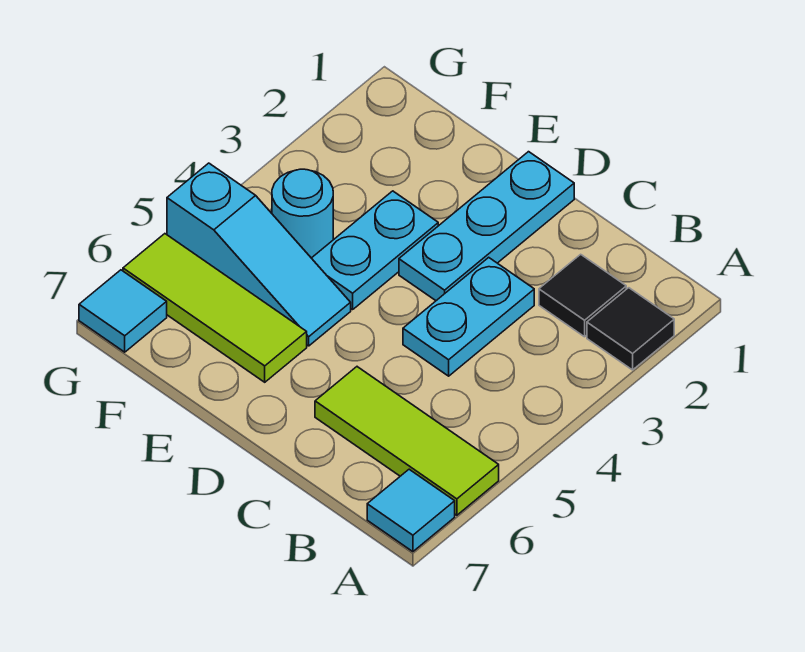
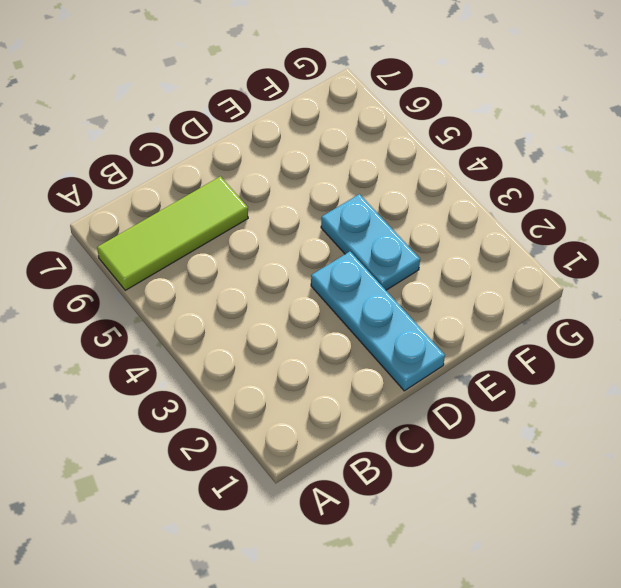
none -> black 1x1 tile [587,288,674,370]
none -> cyan 1x1 tile [367,469,455,552]

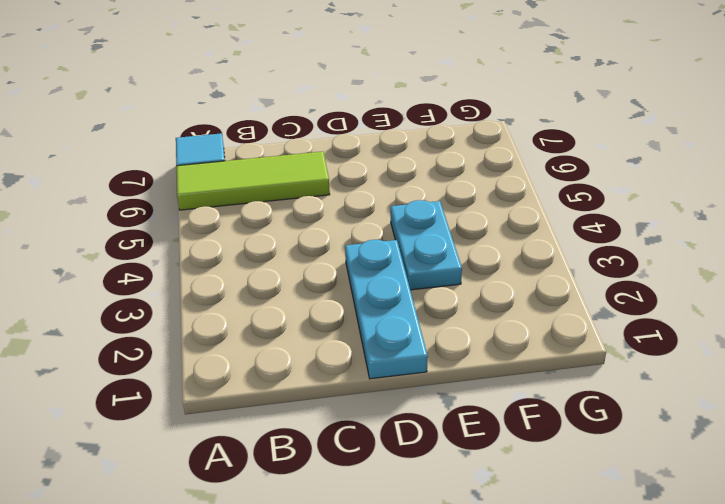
none -> black 1x1 tile [587,288,674,370]
none -> black 1x1 tile [539,254,626,337]

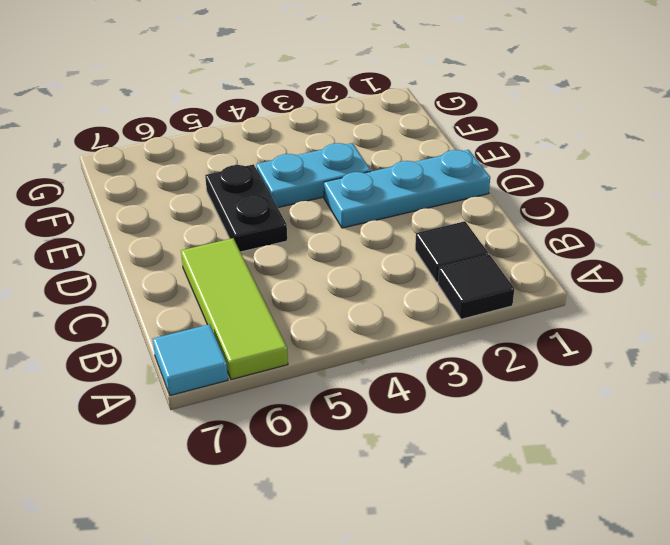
black 1x2 plate [205,164,287,252] -> cyan 1x3 slope [167,163,351,346]
none -> cyan 1x2 plate [403,257,534,376]
none -> lime 1x3 tile [123,234,307,382]

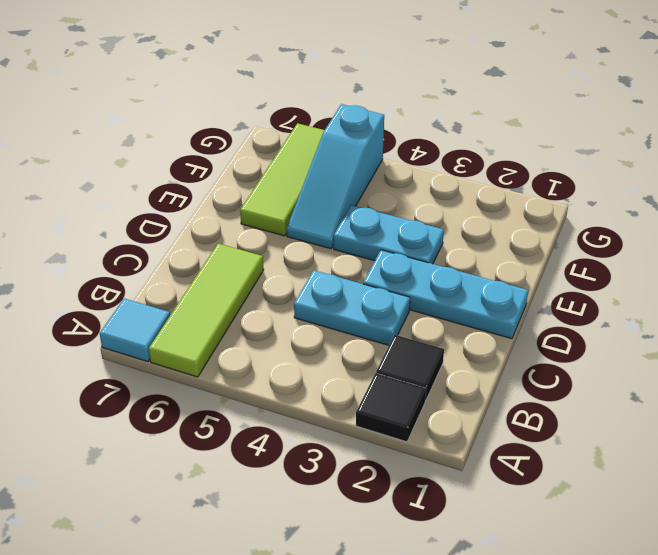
none -> cyan 1x1 round brick [272,169,333,258]
none -> cyan 1x1 tile [79,270,167,352]

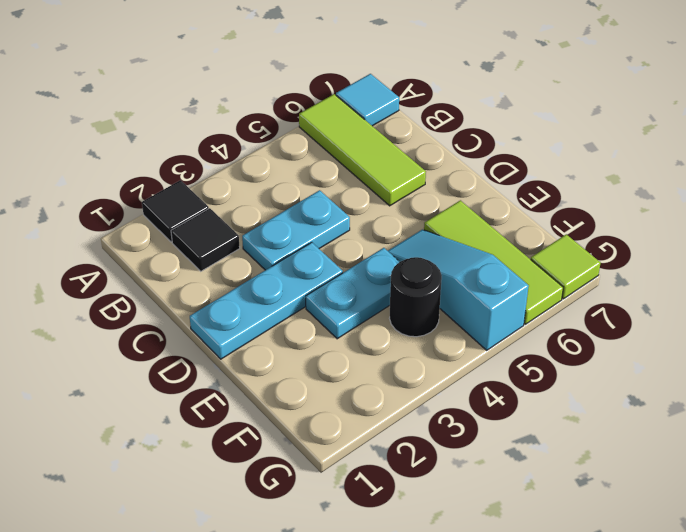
black 1x1 round brick [389,257,442,337] -> cyan 1x1 round brick [272,169,333,258]
lime 1x1 tile [531,234,600,299] -> cyan 1x1 tile [79,270,167,352]

